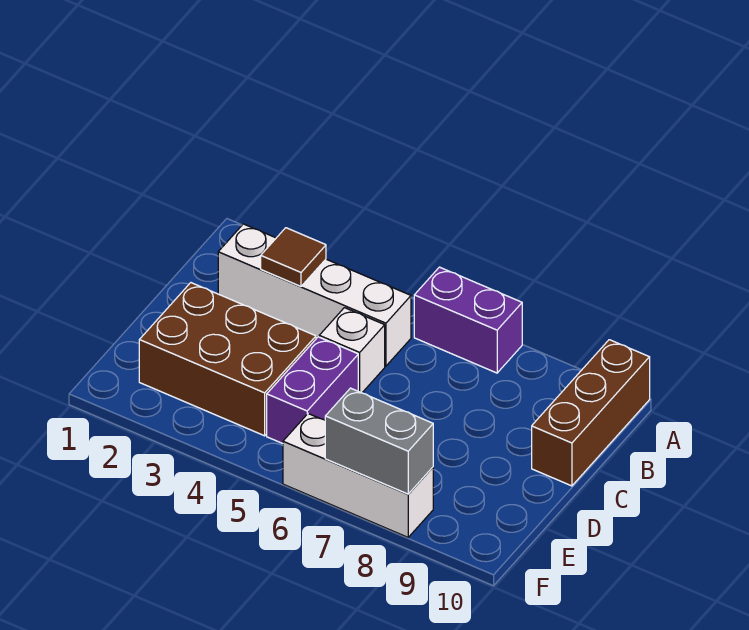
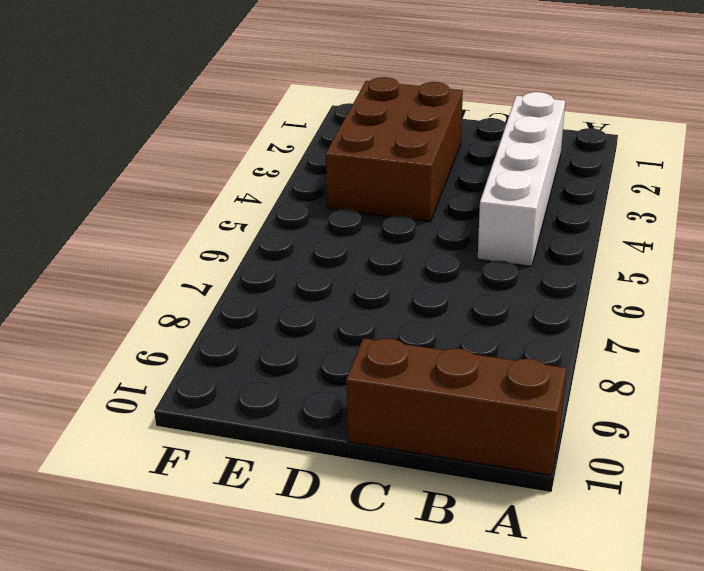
none -> purple 1x2 brick [414,267,522,373]
none -> white 1x1 brick [319,308,385,393]

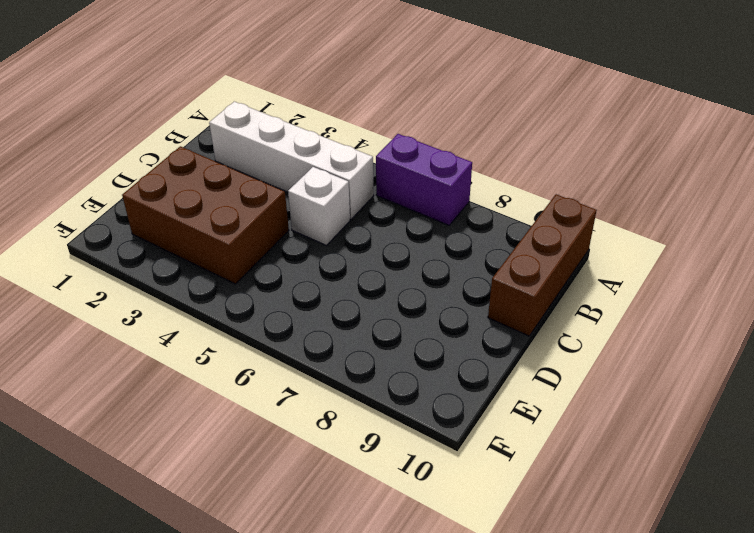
none -> purple 1x2 brick [267,337,358,444]
none -> white 1x3 brick [283,414,433,537]

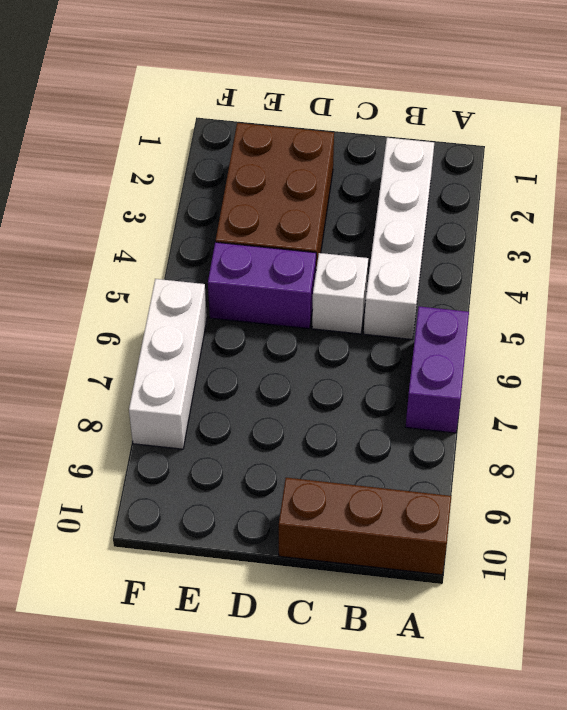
none -> brown 1x1 tile [261,228,326,286]
none -> grey 1x2 brick [325,388,433,494]

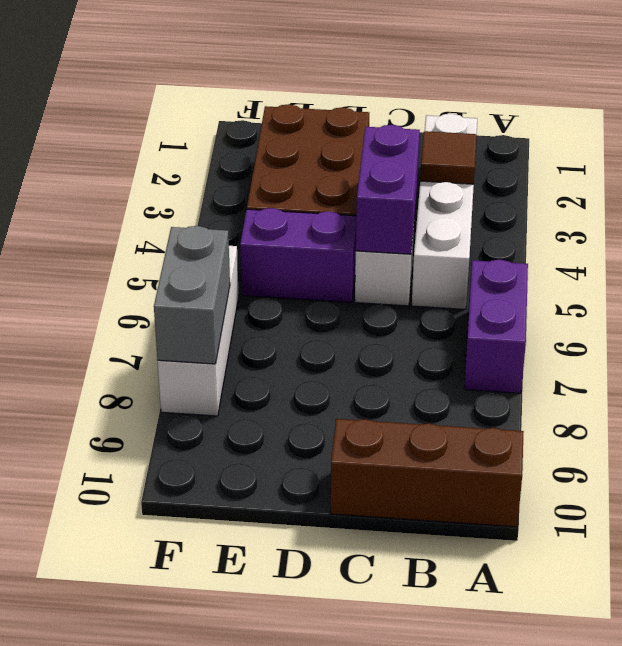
purple 1x2 brick [356,125,420,254] -> none

